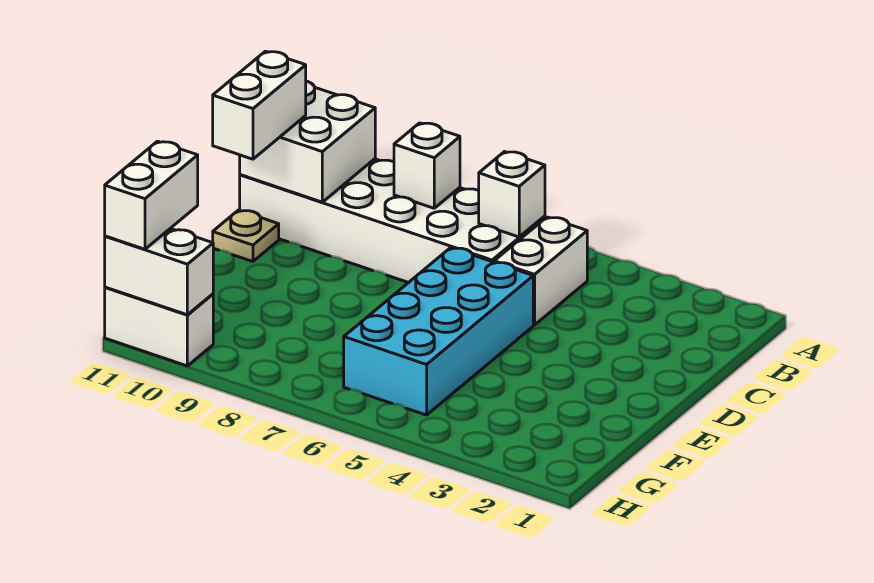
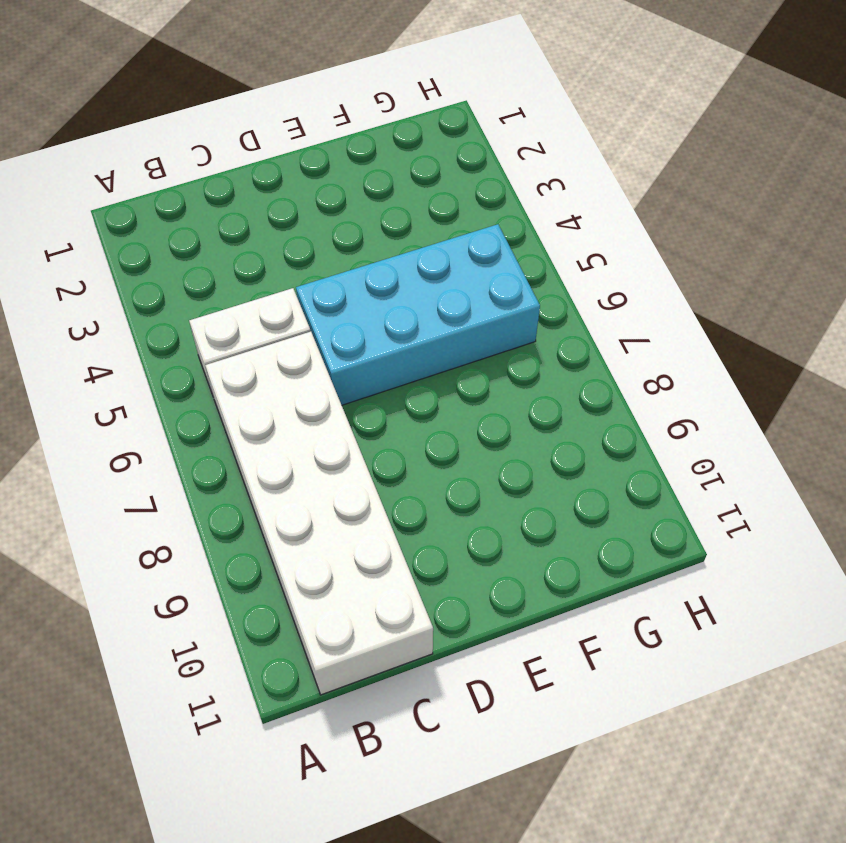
none -> tan 1x1 plate [213,210,279,262]
none -> white 1x2 brick [105,287,213,366]

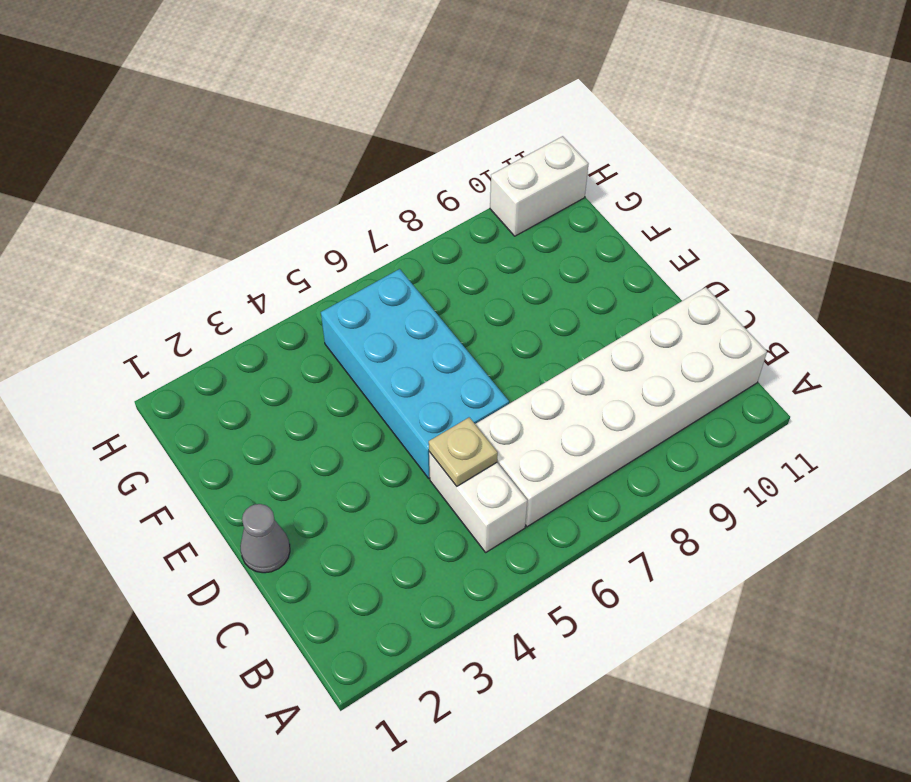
tan 1x1 plate [429,417,498,486] -> tan 1x1 plate moved to [213,210,279,262]
grey 1x1 cone [240,504,290,573] -> none
none -> white 1x1 brick [479,152,545,237]
none -> white 1x1 brick [394,123,460,208]

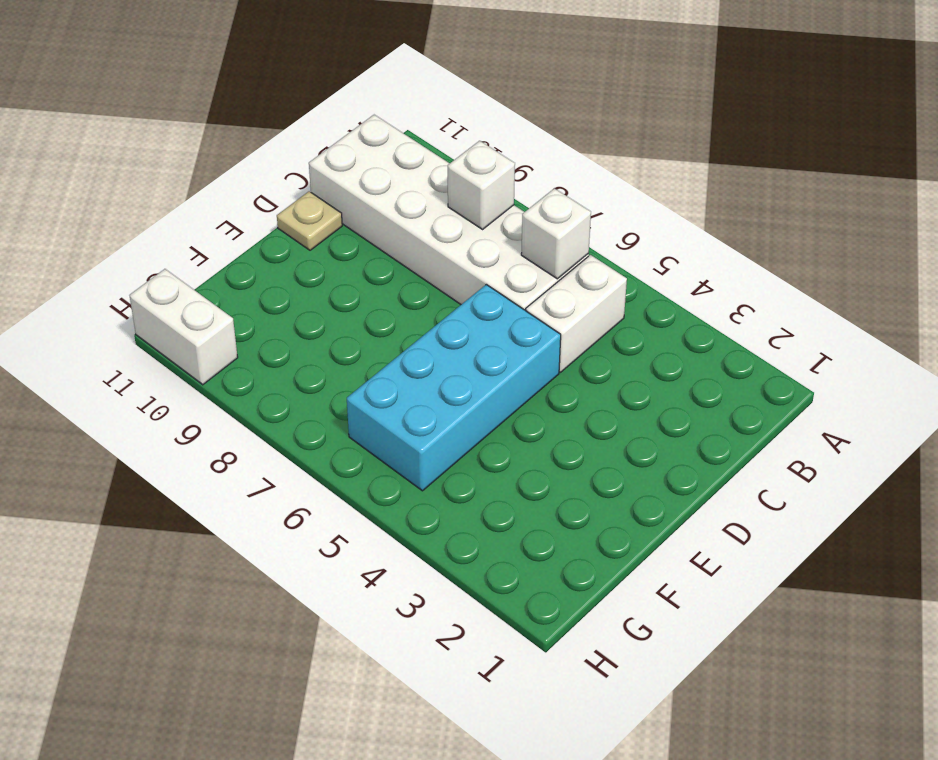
none -> white 2x2 brick [240,81,375,202]
none -> white 1x2 brick [105,228,213,315]

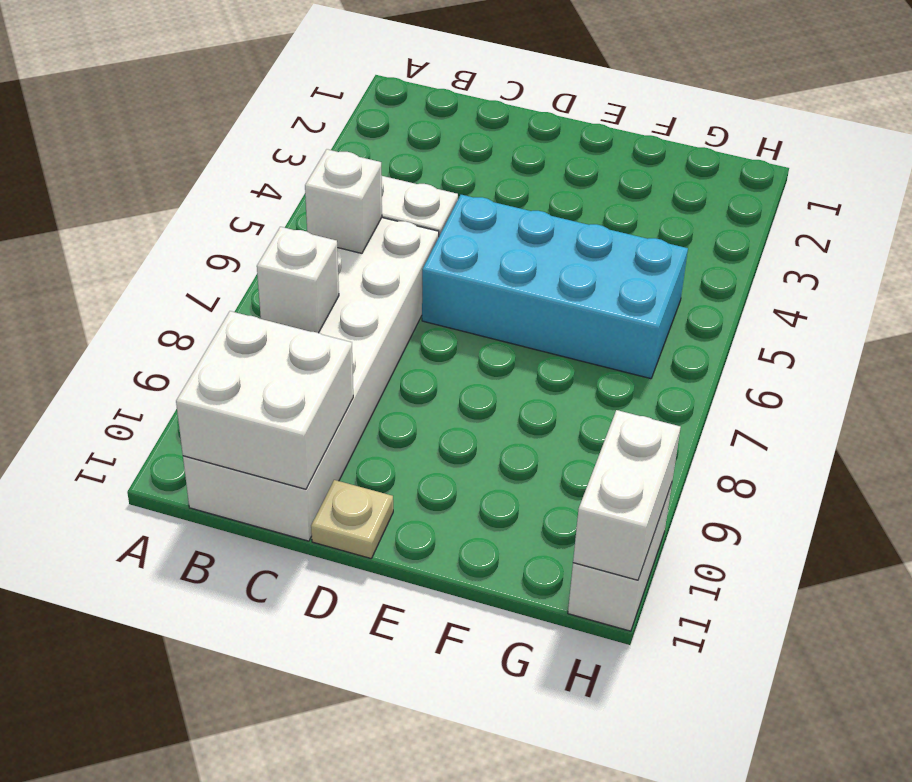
none -> white 1x2 brick [213,51,306,159]
none -> white 1x2 brick [105,141,198,249]

